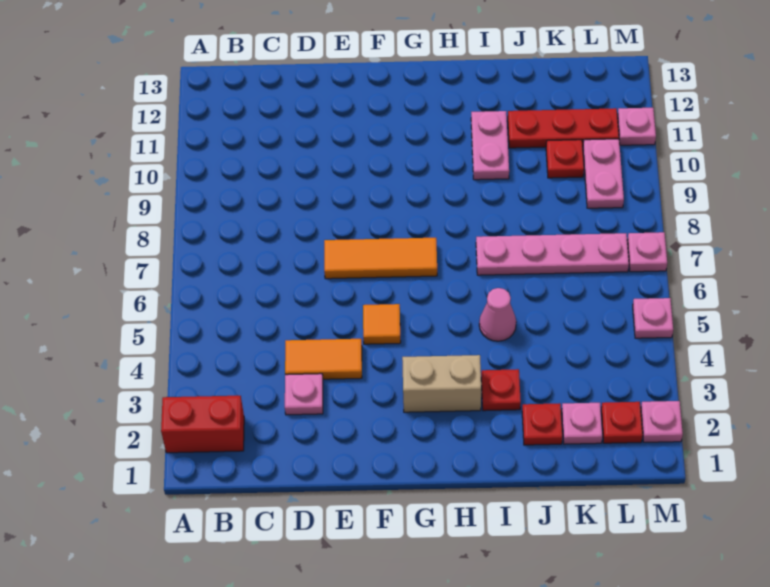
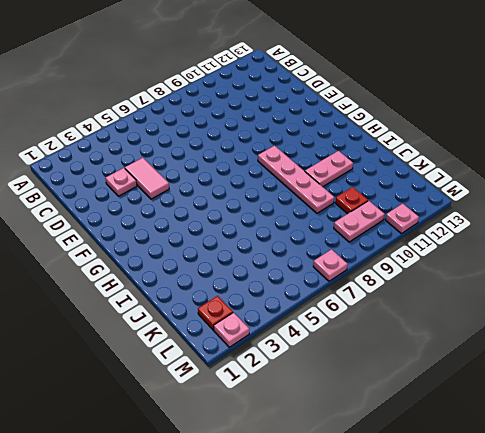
pink 1x2 tile [125,158,169,199] -> orange 1x2 tile [285,339,362,379]
pink 1x4 plate [258,146,334,213] -> pink 1x4 plate moved to [476,233,629,275]
none -> red 1x2 brick [161,396,244,453]
none -> orange 1x3 tile [324,238,437,279]
none -> orange 1x1 tile [363,304,401,344]

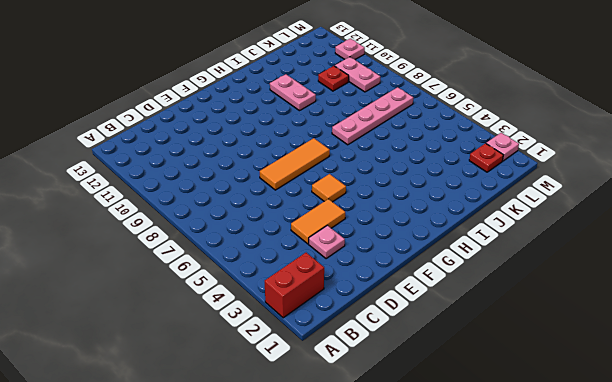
none -> tan 1x2 brick [402,355,481,412]
none -> red 1x1 plate [481,369,521,411]
none -> pink 1x1 cone [479,288,516,341]

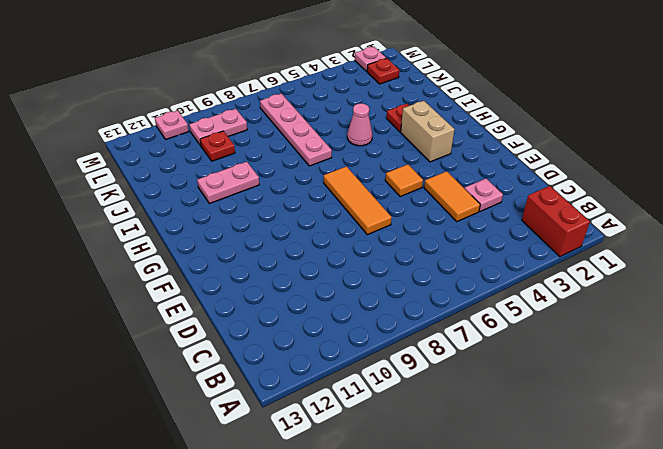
none -> red 1x1 plate [522,403,562,445]
none -> red 1x3 plate [508,108,619,148]
none -> pink 1x1 plate [562,403,602,444]

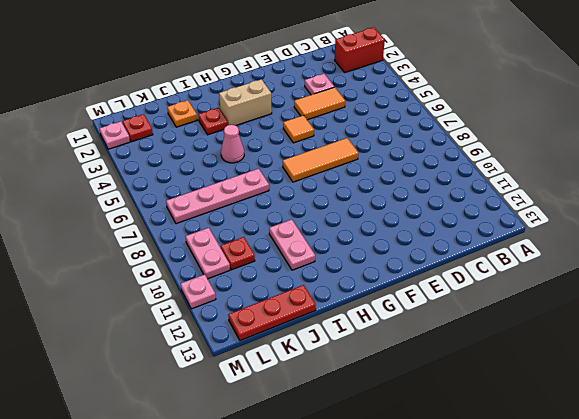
orange 1x1 plate [167,100,197,127] -> red 1x1 plate [522,403,562,445]
red 1x3 plate [228,285,316,341] -> red 1x3 plate moved to [508,108,619,148]
none -> pink 1x1 plate [562,403,602,444]
none -> pink 1x1 plate [633,298,673,338]
none -> pink 1x1 plate [627,232,667,272]

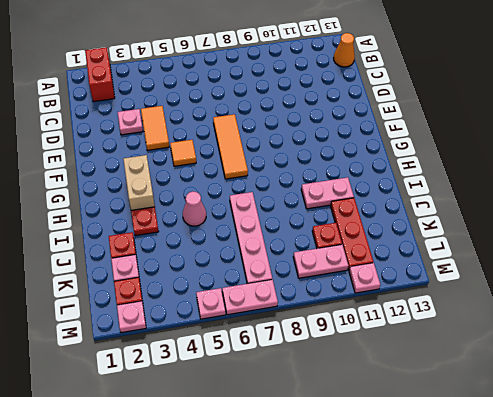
orange 1x1 cone [334,33,355,67] -> none
pink 1x2 plate [222,280,278,315] -> pink 1x1 plate [627,232,667,272]

